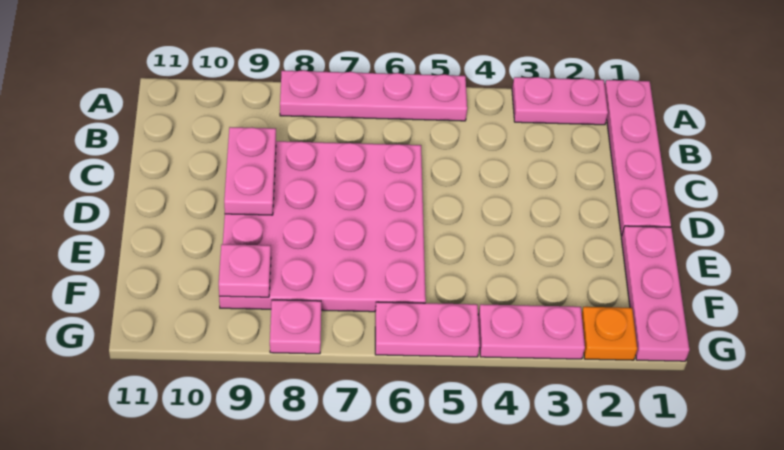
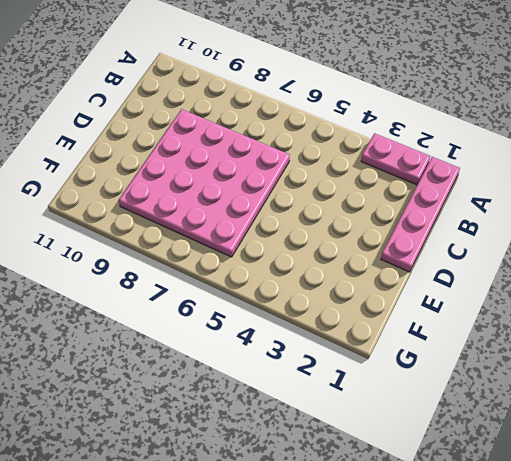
none -> pink 1x4 plate [280,70,467,121]
none -> pink 1x3 plate [621,226,690,361]

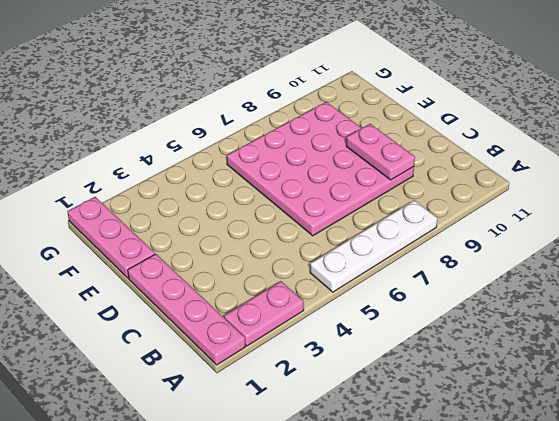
white 1x4 plate [310,200,437,292] -> pink 1x4 plate [280,70,467,121]
none -> orange 1x1 plate [582,307,637,360]
none -> pink 1x2 plate [478,304,585,359]

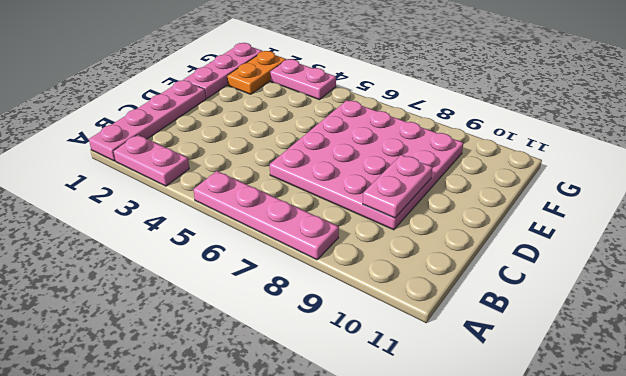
orange 1x2 plate [227,51,286,94] -> orange 1x1 plate [582,307,637,360]
none -> pink 1x2 plate [375,302,480,357]
none -> pink 1x1 plate [270,300,321,354]

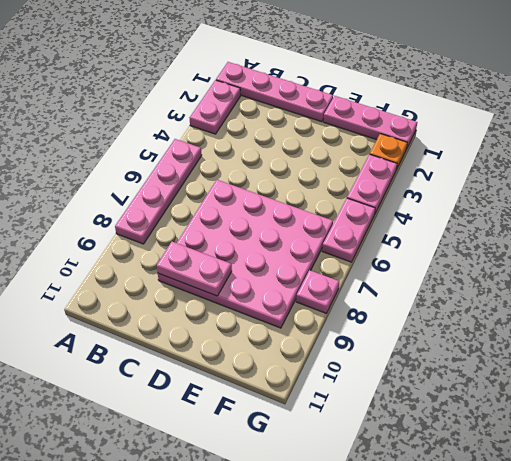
none -> pink 1x1 plate [219,244,271,297]

